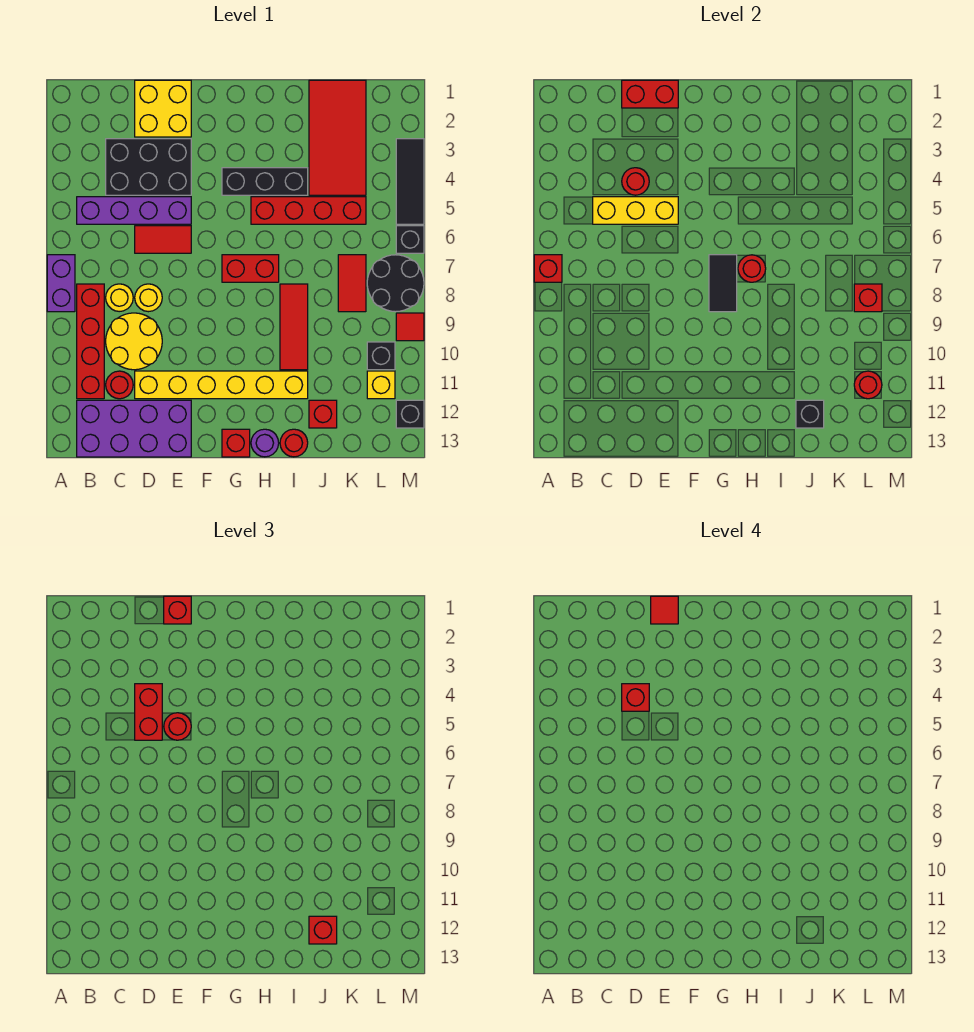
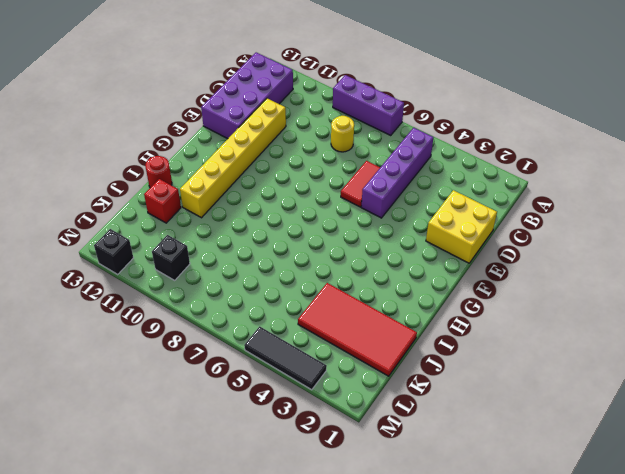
purple 1x3 brick [333,75,404,135] -> purple 1x2 brick [47,255,75,312]
none -> red 1x4 brick [77,284,104,399]
none -> black 2x3 brick [106,139,191,195]
none -> yellow 2x2 round brick [106,313,162,370]
none -> red 1x1 round brick [106,371,133,399]

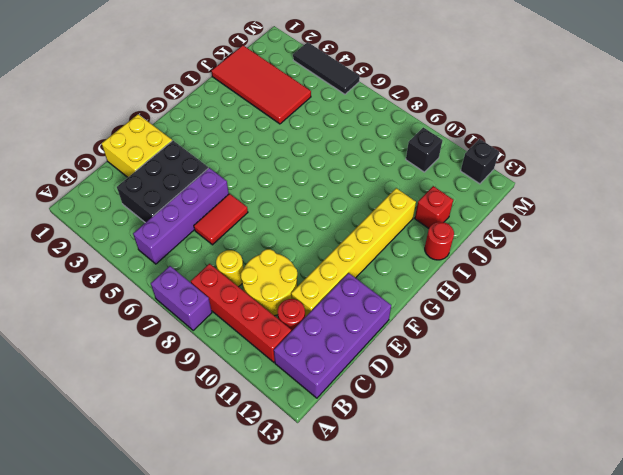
none -> yellow 1x1 round brick [135,284,162,312]
none -> black 1x3 brick [222,168,308,195]
none -> red 1x2 brick [222,255,279,282]
none -> red 1x1 brick [222,429,250,457]

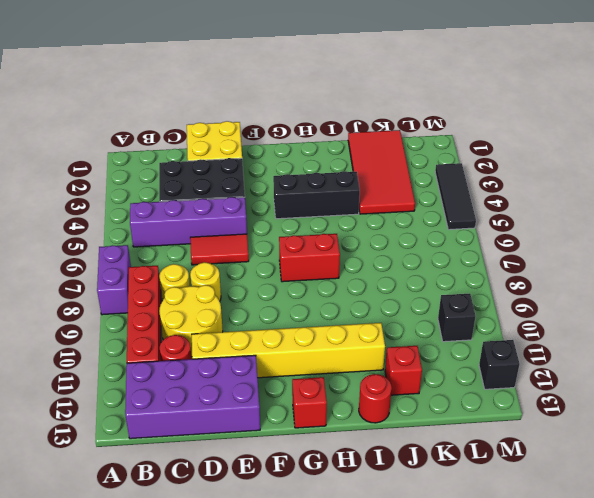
none -> red 1x4 brick [251,197,366,224]
none -> purple 1x1 round brick [251,429,279,457]
none -> red 1x3 tile [280,284,308,370]
none -> red 1x2 tile [338,255,366,312]

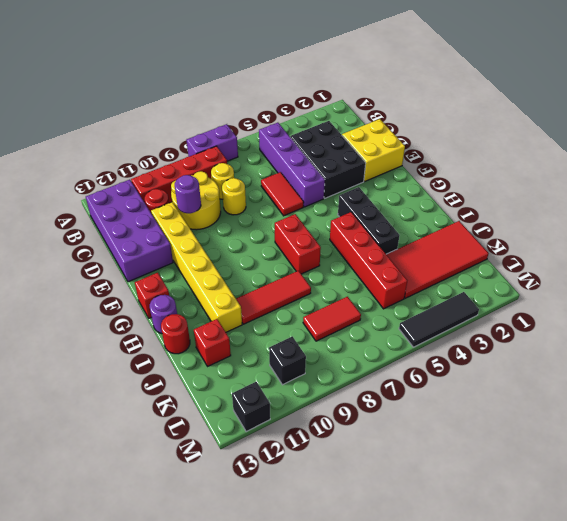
purple 1x1 round brick [175,175,201,213] -> none
none -> black 2x2 round brick [367,255,424,312]
none -> yellow 1x1 brick [367,371,395,399]
none -> black 1x1 brick [396,226,424,253]
none -> red 1x1 tile [396,313,424,341]

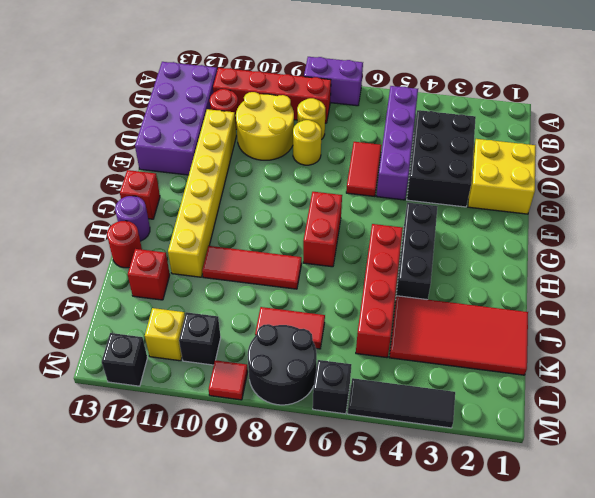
none -> red 1x1 brick [534,255,562,282]
none -> yellow 1x3 brick [593,197,678,224]
none -> red 1x2 brick [622,80,678,108]
none -> red 1x1 round brick [622,168,649,195]

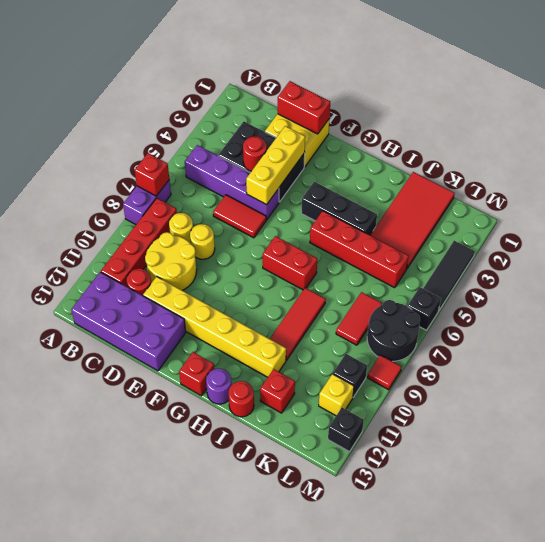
yellow 1x3 brick [246,126,305,205] -> yellow 1x3 brick turned to [593,197,678,224]
none -> black 1x2 tile [709,255,737,312]
none -> red 1x1 round brick [738,255,766,282]
none -> black 1x1 brick [796,400,824,428]
none -> red 1x1 brick [854,284,882,312]

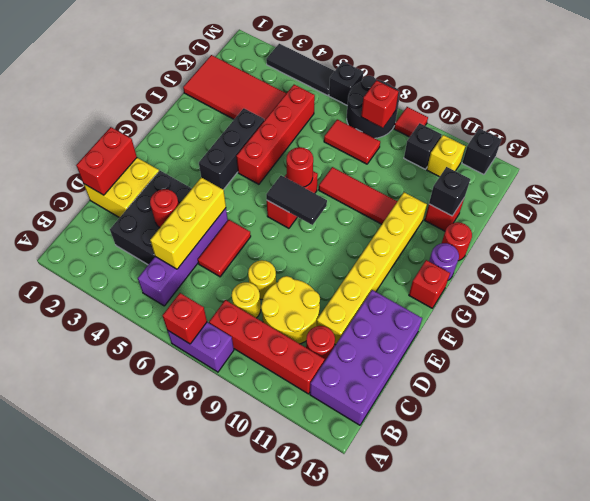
none -> red 1x1 round brick [854,371,882,399]
none -> red 1x2 brick [135,684,162,740]
none -> red 1x1 brick [164,596,191,624]
none -> red 1x1 round brick [164,713,191,740]

